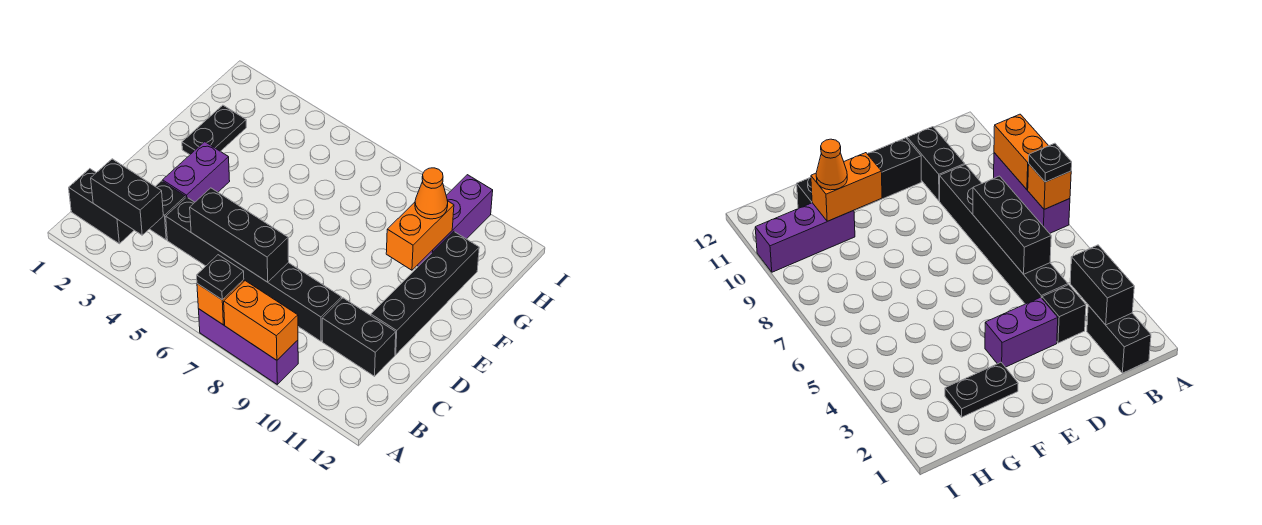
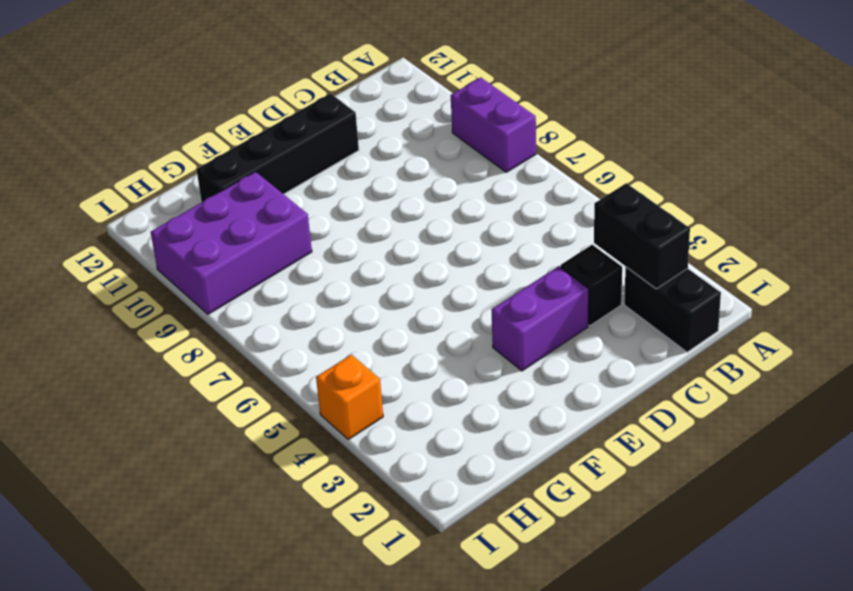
purple 1x2 brick [451,77,536,172] -> purple 1x3 brick [199,309,298,384]
purple 2x3 brick [151,172,312,314] -> purple 1x3 brick [417,175,493,266]
orange 1x1 brick [316,355,383,440] -> orange 1x1 brick moved to [197,280,244,325]
none -> black 1x6 brick [166,197,342,341]
none -> black 1x2 brick [322,298,396,376]
none -> black 1x2 plate [182,105,246,155]

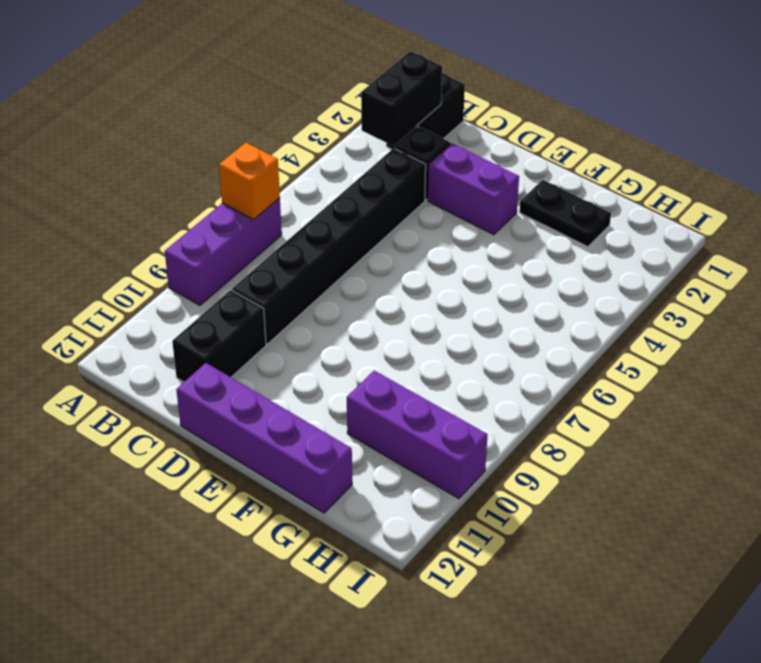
purple 1x4 brick [176,363,352,513] -> none
none -> black 1x4 brick [371,231,479,355]
none -> orange 1x2 brick [224,281,298,360]
none -> black 1x3 brick [190,188,289,282]

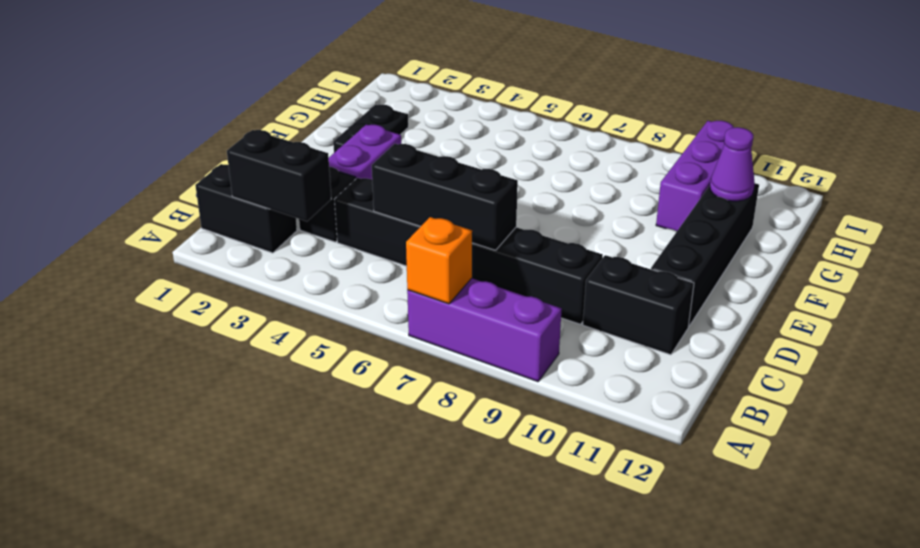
purple 1x1 cone [710,127,755,201] -> none
none -> orange 1x2 brick [224,281,298,360]
none -> orange 1x2 brick [386,201,454,270]
none -> black 1x1 plate [197,255,244,300]

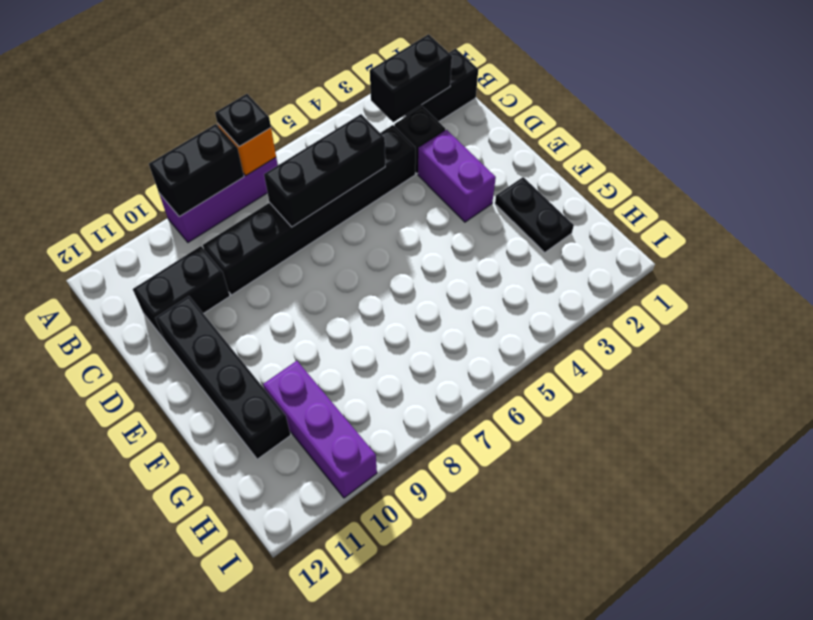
black 1x2 brick [149,124,244,217] -> orange 1x2 brick [224,281,298,360]
none -> orange 1x2 brick [386,201,454,270]
none -> orange 1x1 cone [415,168,448,219]

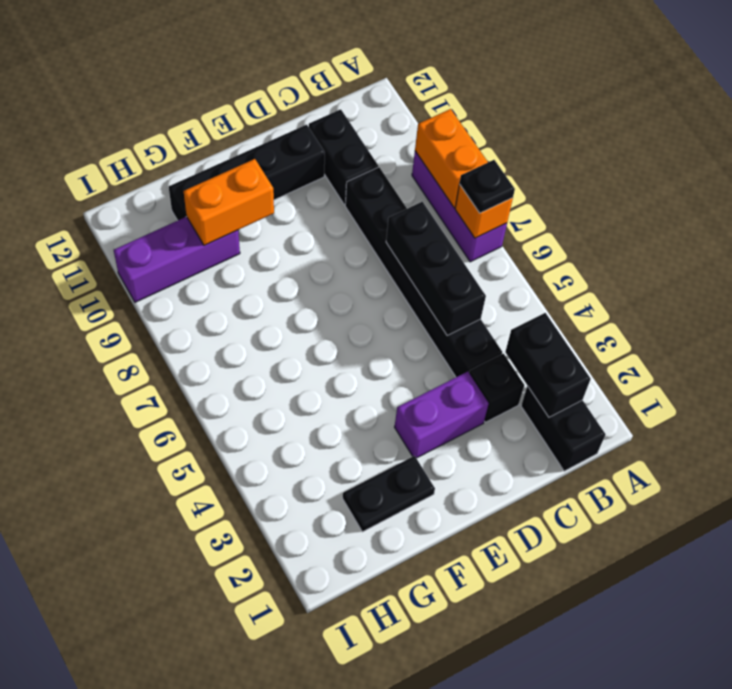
none -> orange 1x1 cone [415,168,448,219]

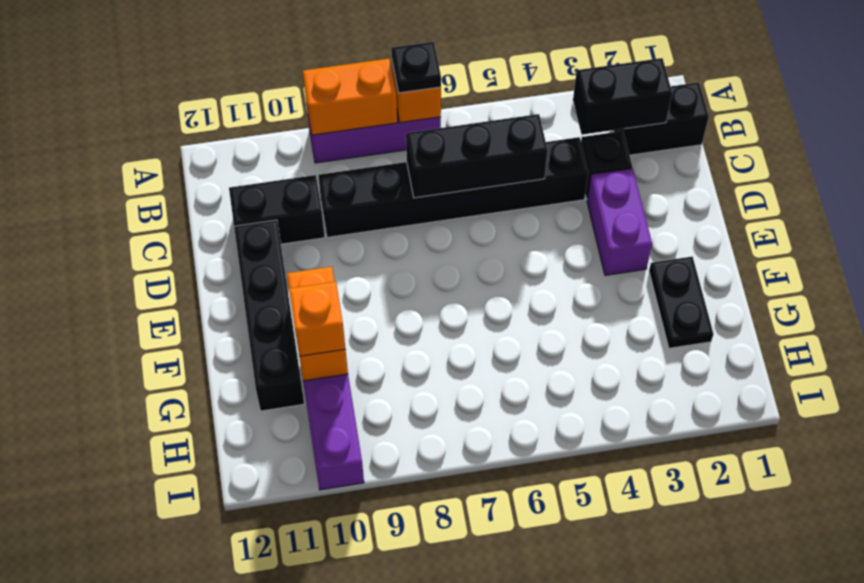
orange 1x1 brick [289,282,345,356] -> orange 1x1 cone [415,168,448,219]

